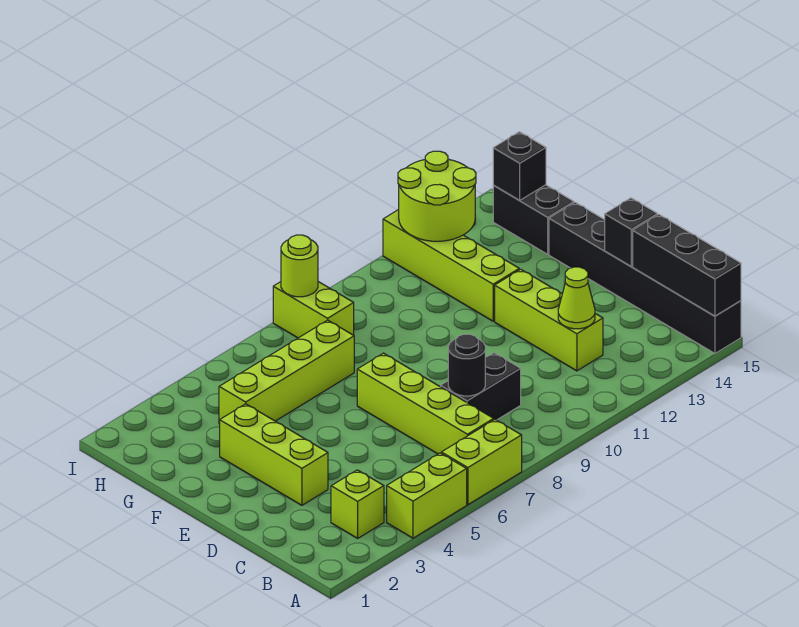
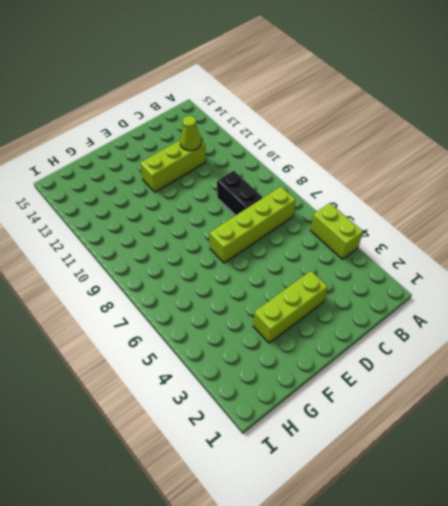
none -> lime 1x2 brick [441,420,522,505]
none -> black 1x6 brick [549,202,741,353]
none -> lime 1x1 brick [331,470,384,538]

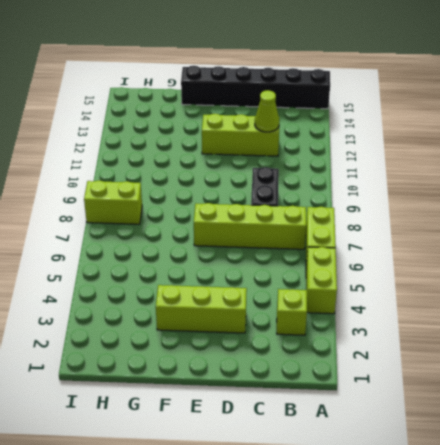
none -> lime 1x4 brick [383,210,519,321]
none -> lime 1x4 brick [219,320,354,424]
none -> black 1x2 brick [493,185,574,254]

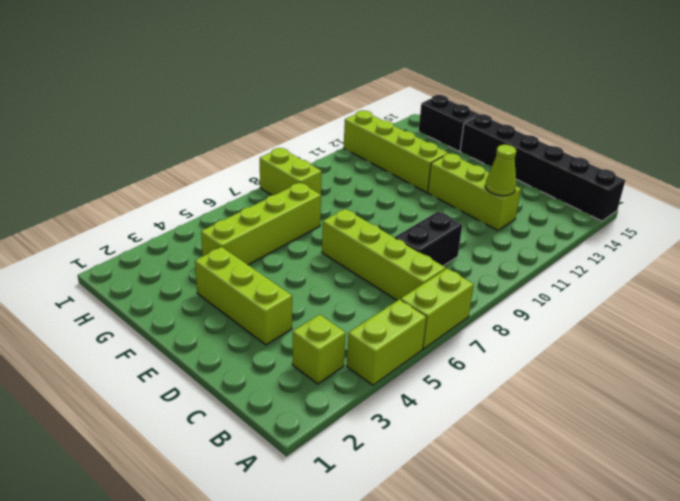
none -> black 1x3 brick [633,215,741,316]
none -> black 1x1 round brick [448,334,485,396]
none -> black 1x1 brick [605,198,657,266]

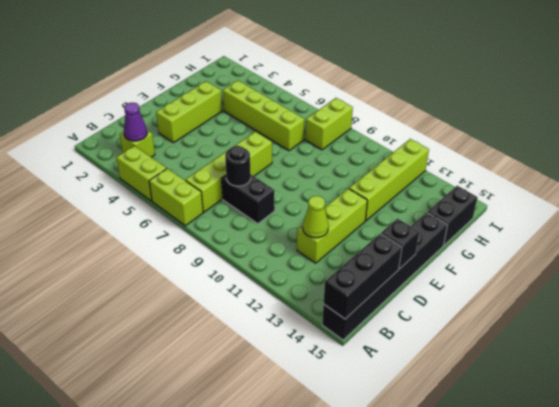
purple 1x1 cone [124,103,147,141] -> none
none -> lime 2x2 round brick [398,151,476,241]
none -> black 1x1 brick [493,132,546,200]
none -> lime 1x1 round brick [281,235,318,297]

